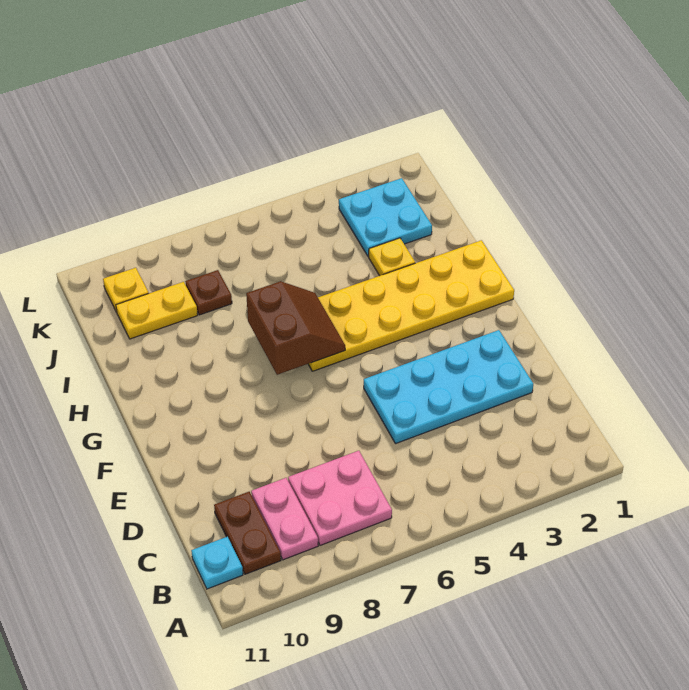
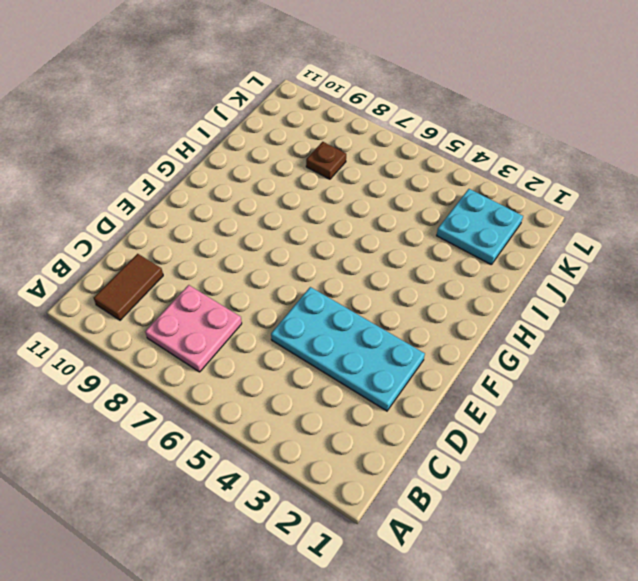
brown 1x2 tile [94,254,163,320] -> brown 1x2 plate [214,492,281,574]
none -> pink 1x2 plate [251,478,318,560]
none -> cyan 1x1 plate [191,537,243,589]
none -> yellow 2x6 plate [308,240,514,371]

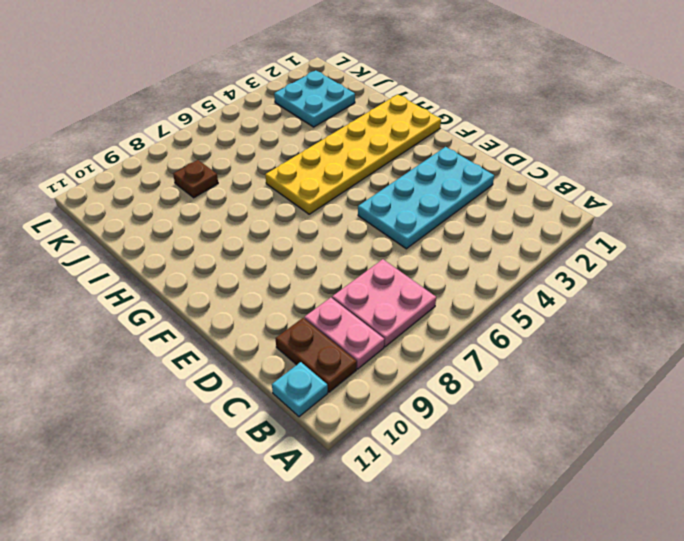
none -> yellow 1x1 plate [369,238,415,276]
none -> yellow 1x2 plate [116,282,198,339]
none -> yellow 1x1 plate [103,268,149,312]

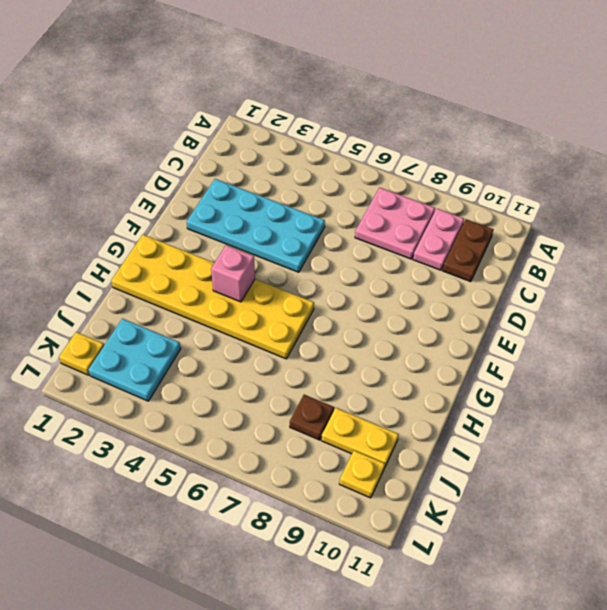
pink 1x1 brick [211,245,255,302] -> none
yellow 1x1 plate [59,332,104,375] -> yellow 1x1 plate moved to [369,238,415,276]
none -> cyan 1x1 plate [191,537,243,589]
none -> brown 2x2 slope [246,281,345,375]

